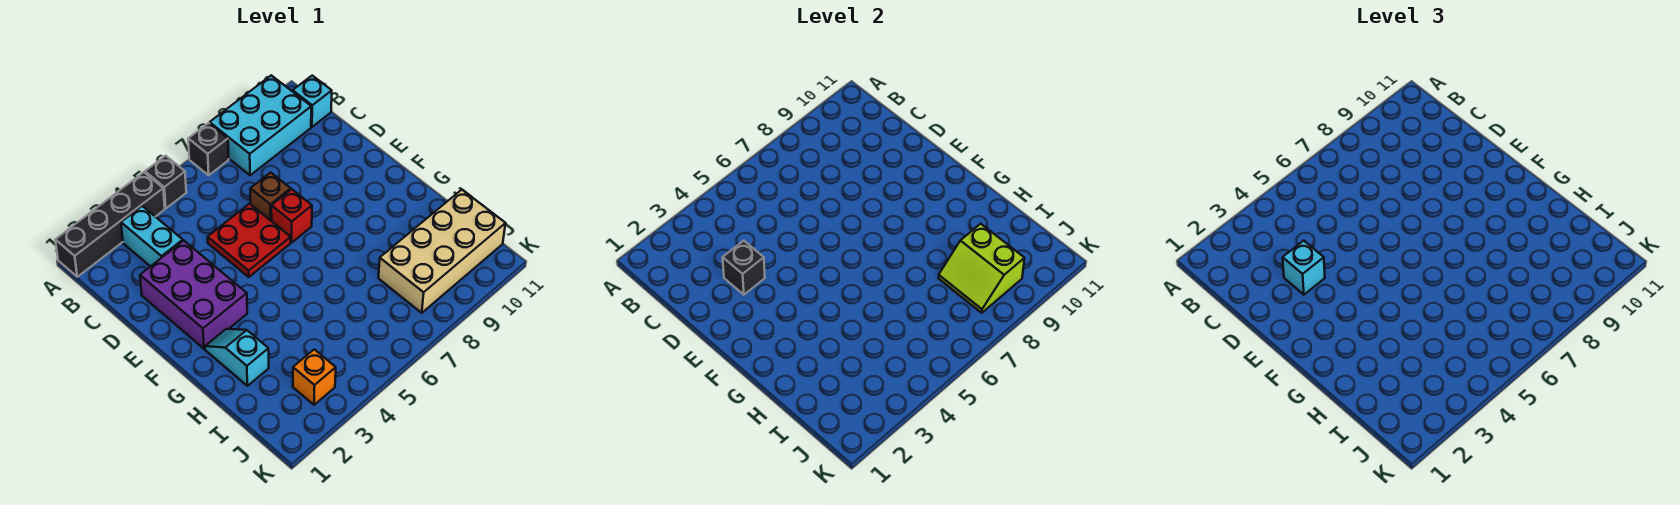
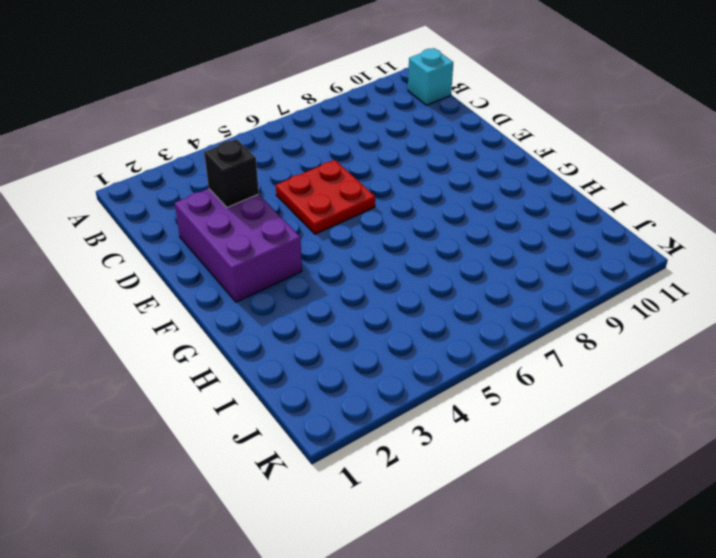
none -> black 1x4 brick [55,172,165,277]
none -> black 1x1 brick [145,156,186,208]
none -> black 1x1 brick [188,123,229,175]

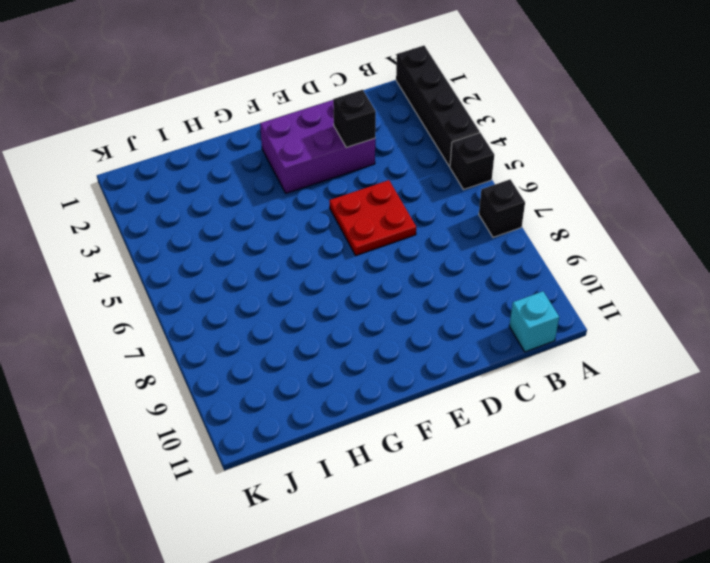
none -> cyan 2x3 brick [210,75,311,175]
none -> cyan 1x2 brick [121,206,183,267]
none -> brown 1x1 brick [250,172,291,221]

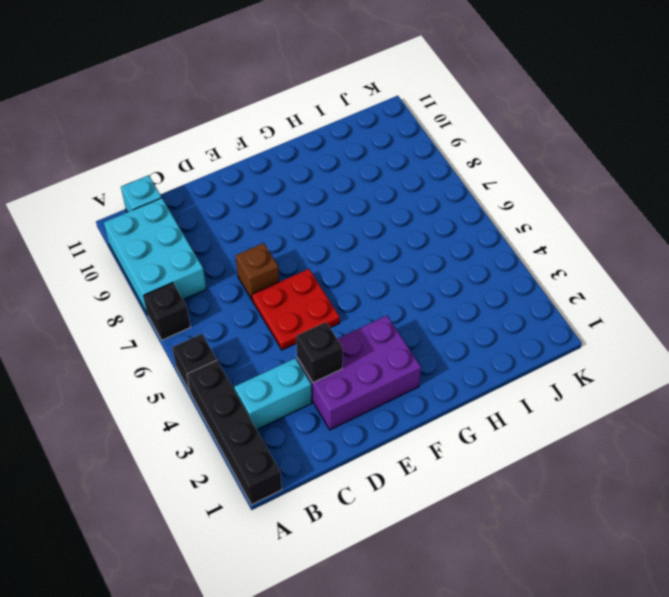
none -> red 1x1 brick [271,189,312,242]
none -> cyan 1x2 slope [205,329,269,386]
none -> tan 2x4 brick [379,190,506,313]

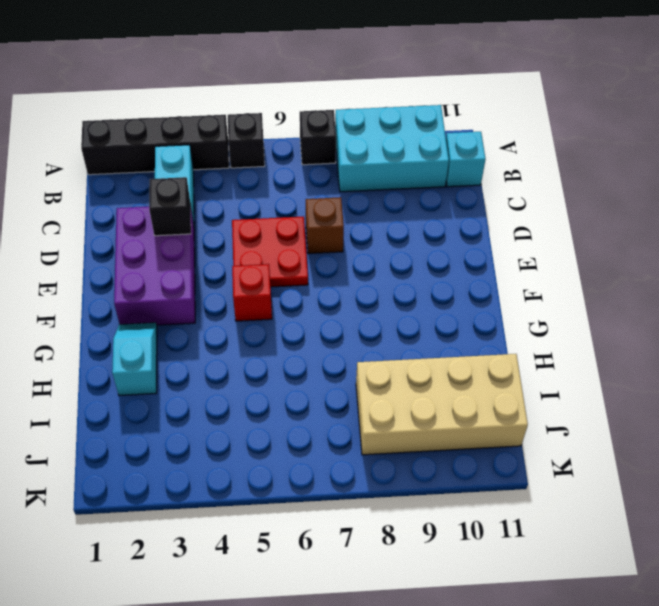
red 1x1 brick [232,264,272,321] -> red 1x1 brick moved to [271,189,312,242]
none -> orange 1x1 brick [293,349,336,405]
none -> lime 2x2 slope [939,224,1025,313]
none -> cyan 1x1 brick [1283,241,1325,295]

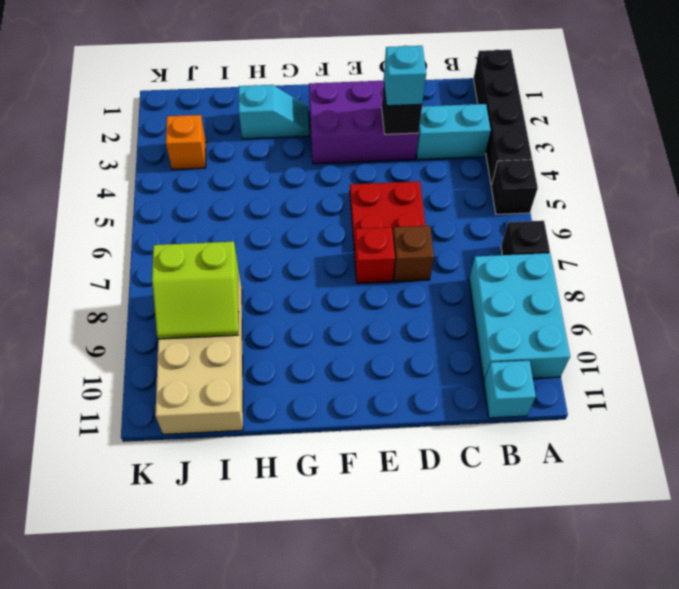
lime 2x2 slope [152,242,239,339] -> lime 2x2 slope turned to [939,224,1025,313]

